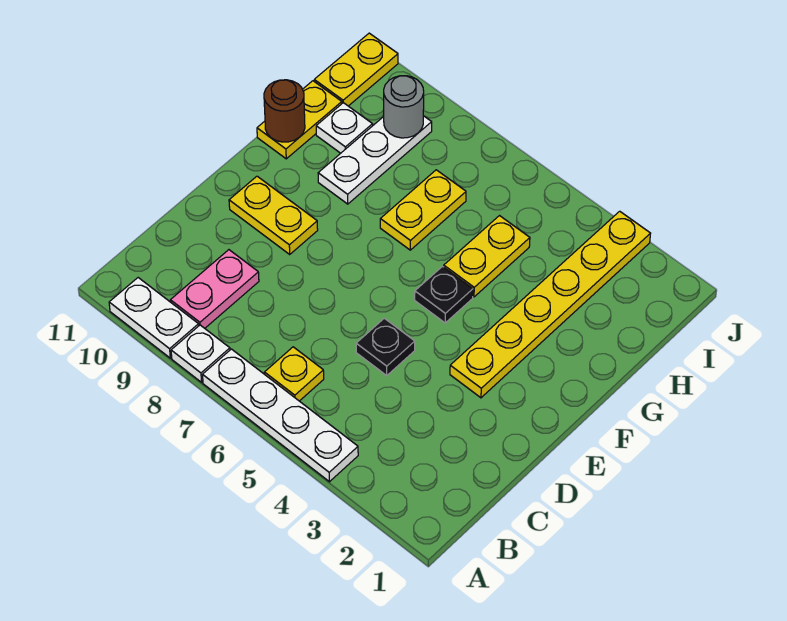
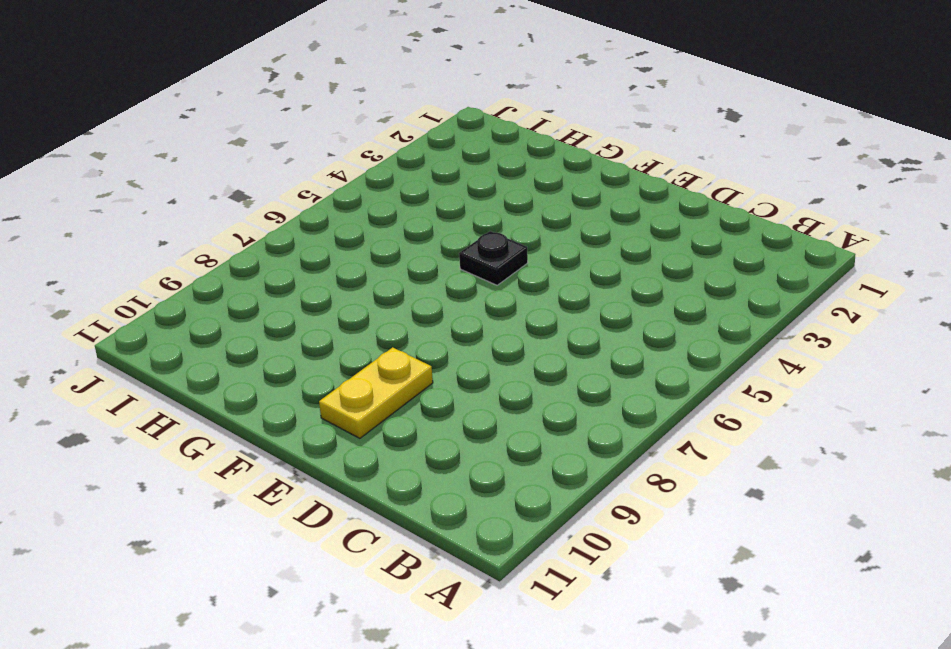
none -> white 1x4 plate [203,349,358,482]
none -> white 1x1 plate [171,325,230,382]
none -> white 1x2 plate [109,278,199,358]

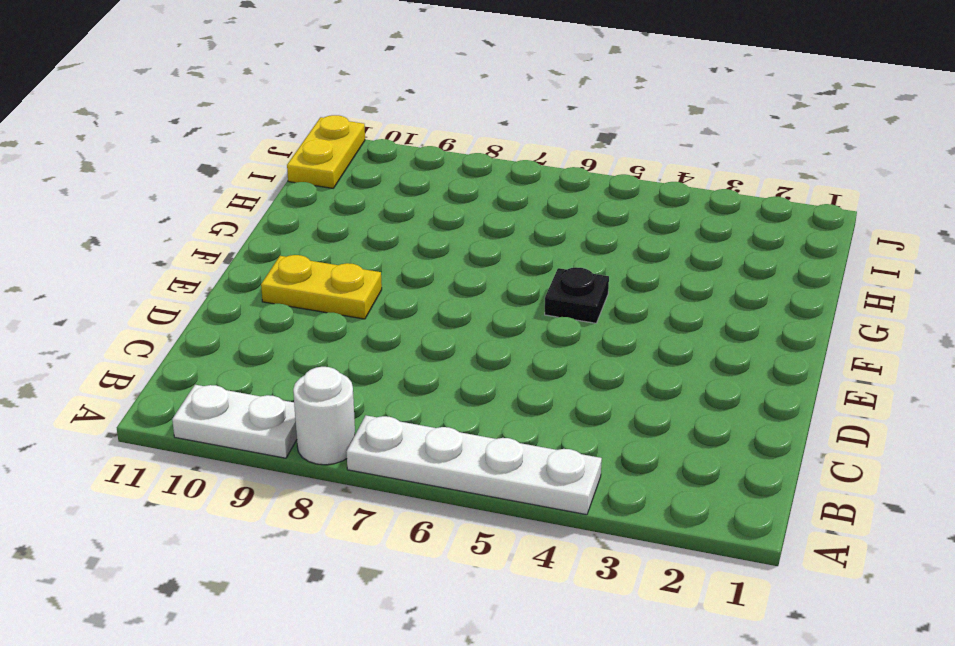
white 1x1 round brick [293,367,355,465] -> white 1x1 plate [171,325,230,382]
none -> yellow 1x1 plate [265,347,324,401]
none -> pink 1x2 plate [170,250,259,328]
none -> black 1x1 plate [356,318,415,376]

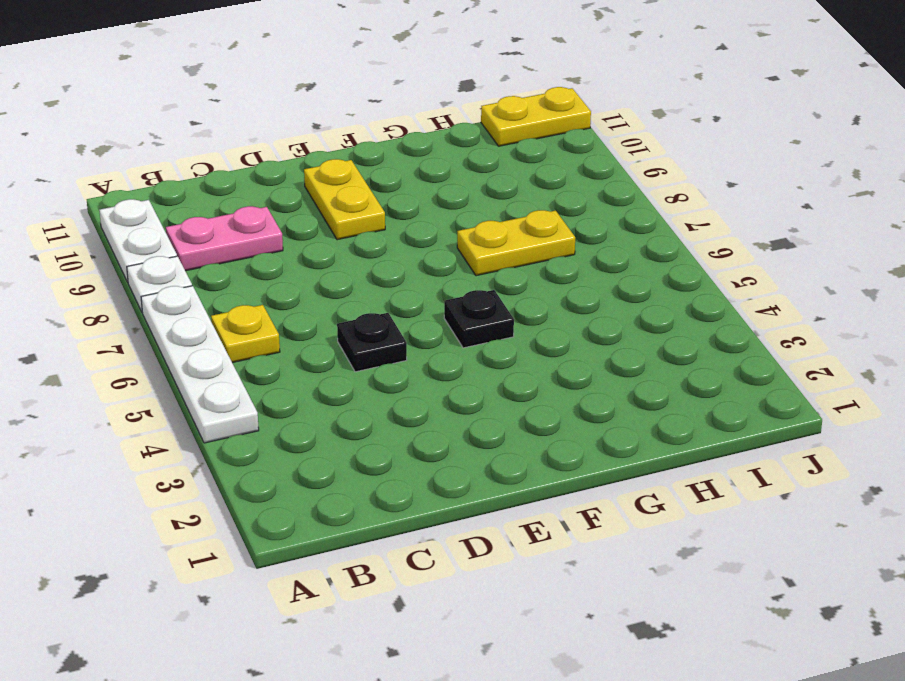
none -> yellow 1x6 plate [450,211,651,398]
none -> yellow 1x2 plate [444,216,530,297]
none -> white 1x3 plate [318,116,432,204]

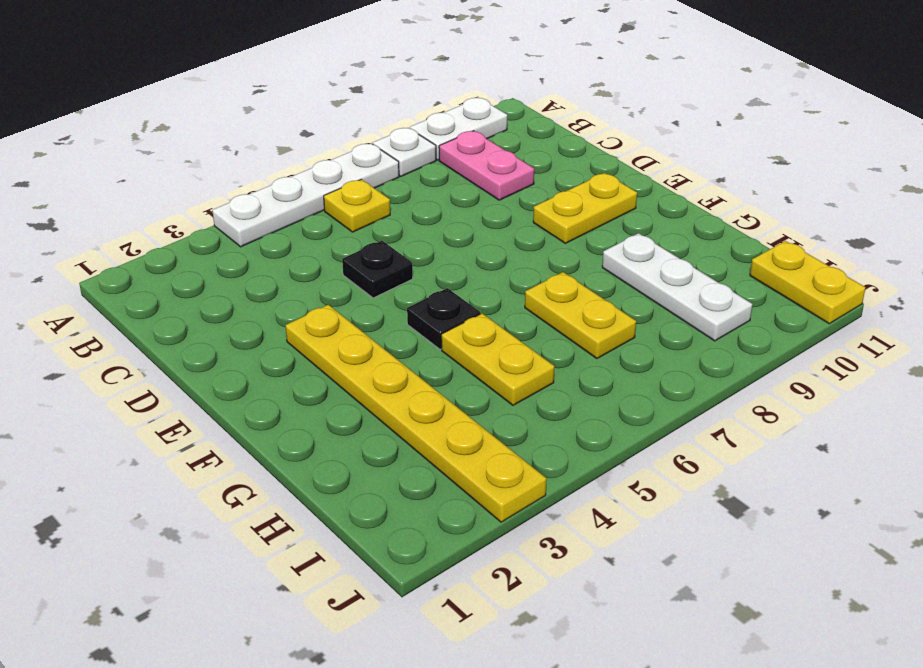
none -> yellow 1x2 plate [257,81,342,159]
none -> white 1x1 plate [316,103,373,153]
none -> brown 1x1 round brick [264,80,305,142]

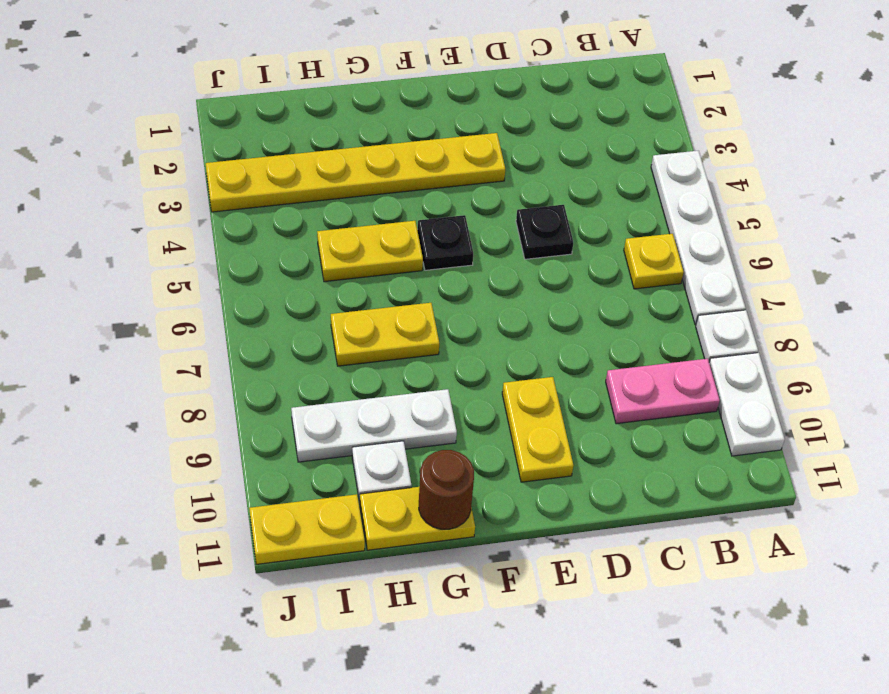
none -> grey 1x1 round brick [384,76,424,138]

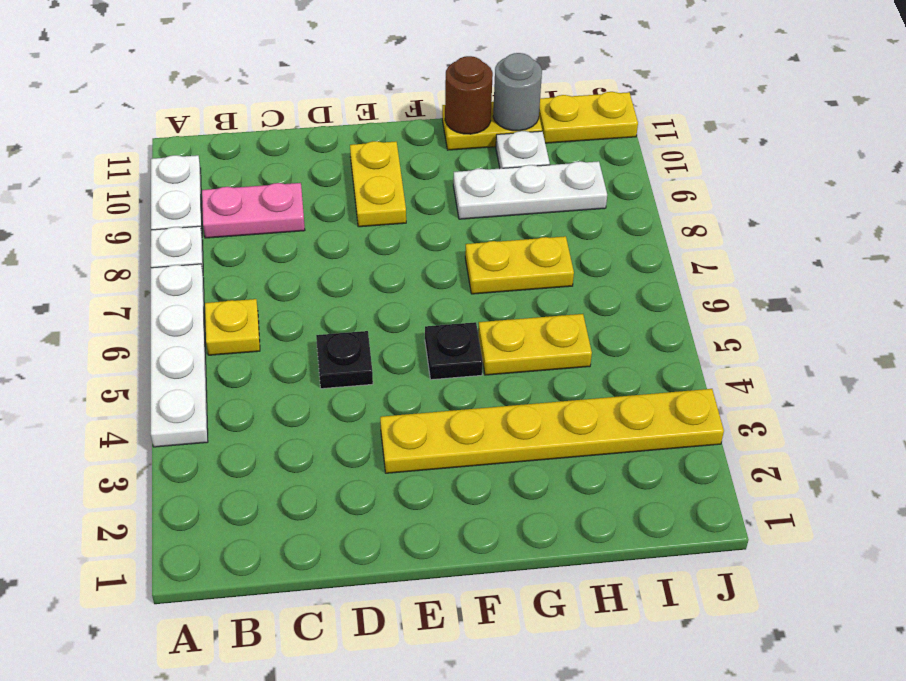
grey 1x1 round brick [493,53,542,131] -> grey 1x1 round brick moved to [384,76,424,138]

